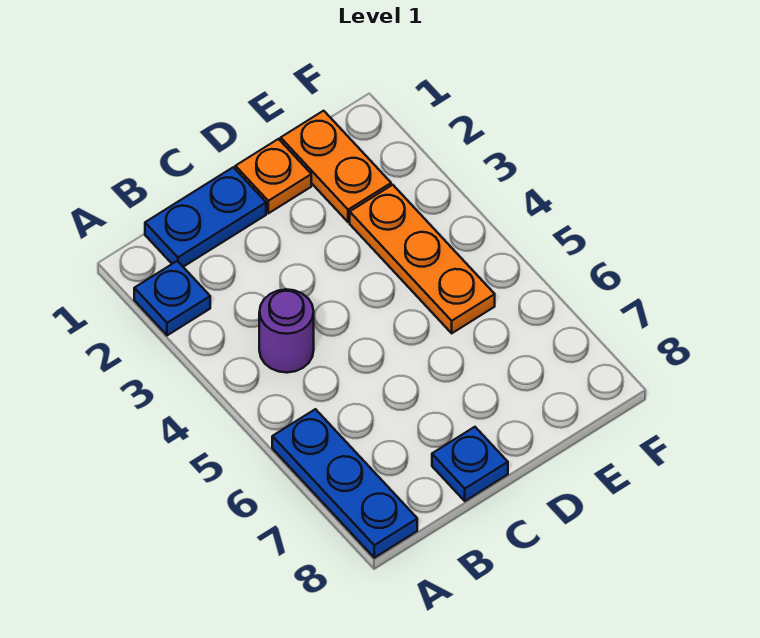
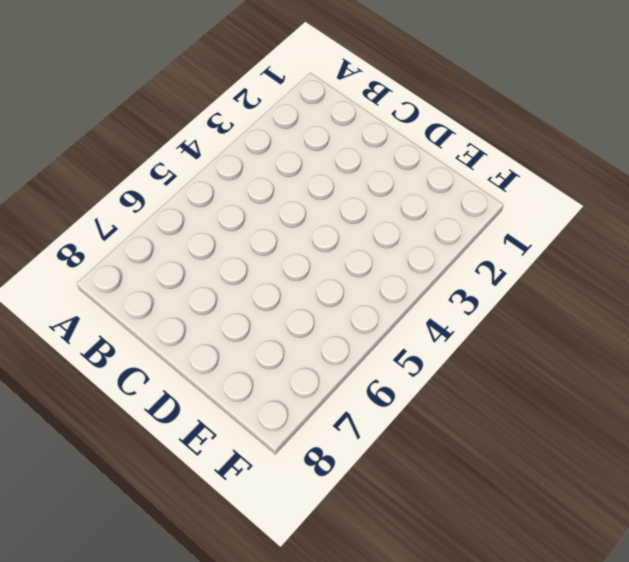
none -> blue 1x1 plate [134,261,210,335]
none -> blue 1x3 plate [272,409,417,558]

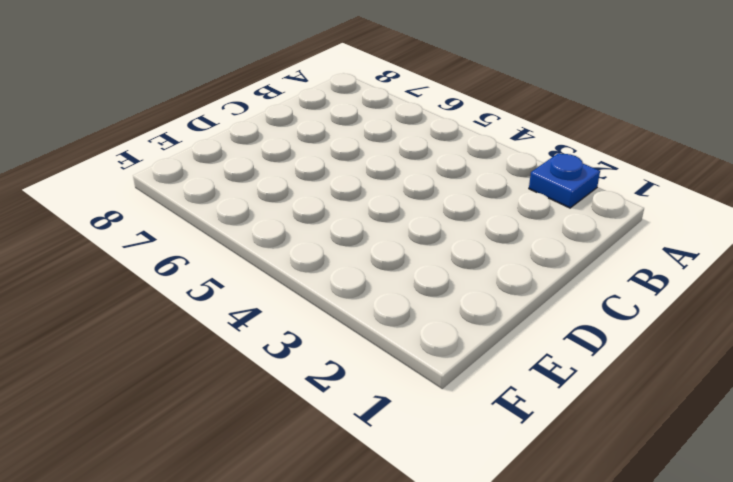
none -> blue 1x3 plate [272,409,417,558]
none -> blue 1x2 plate [145,167,266,267]

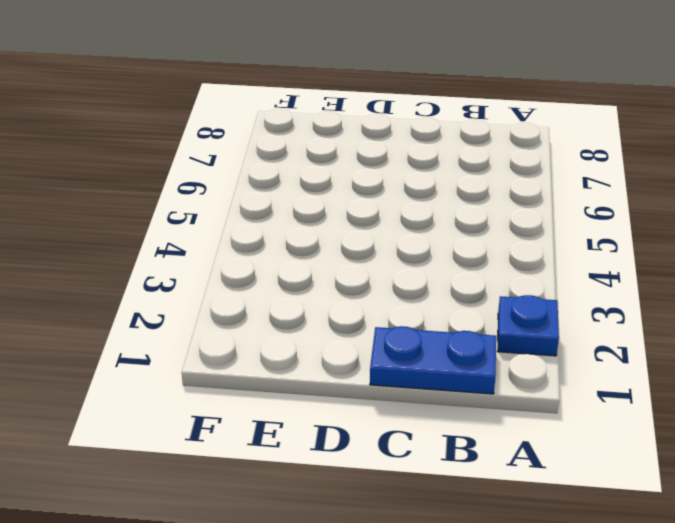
none -> blue 1x3 plate [272,409,417,558]
none -> purple 1x1 round brick [259,289,314,373]

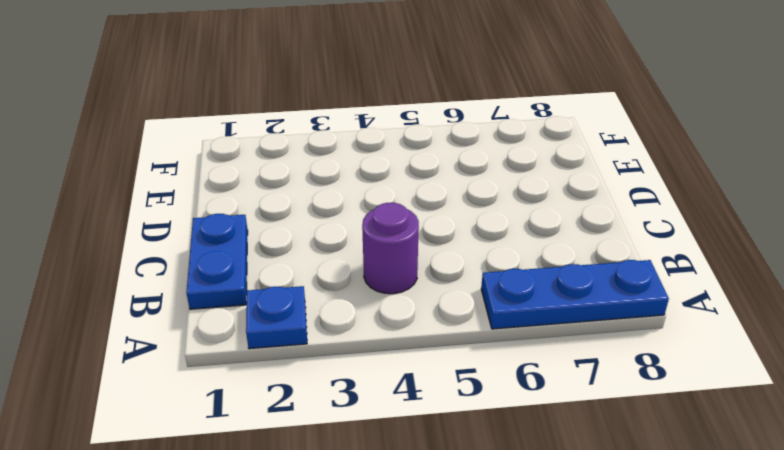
none -> blue 1x1 plate [432,427,508,501]
none -> orange 1x1 plate [235,139,311,213]

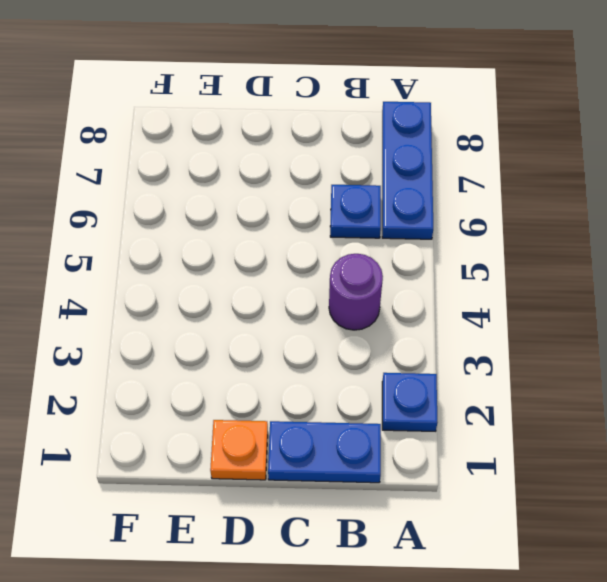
blue 1x1 plate [330,185,381,238] -> blue 1x1 plate moved to [432,427,508,501]
none -> orange 1x2 plate [281,111,391,222]
none -> orange 1x3 plate [350,185,495,333]

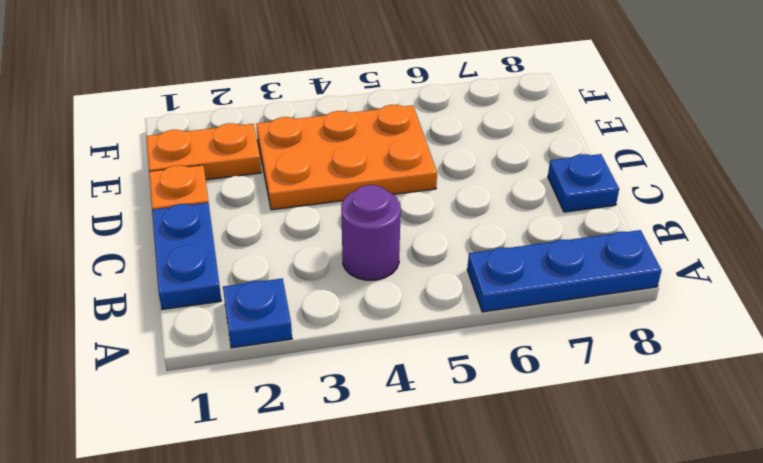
orange 2x3 plate [256,105,437,210] -> orange 1x3 plate [350,185,495,333]

